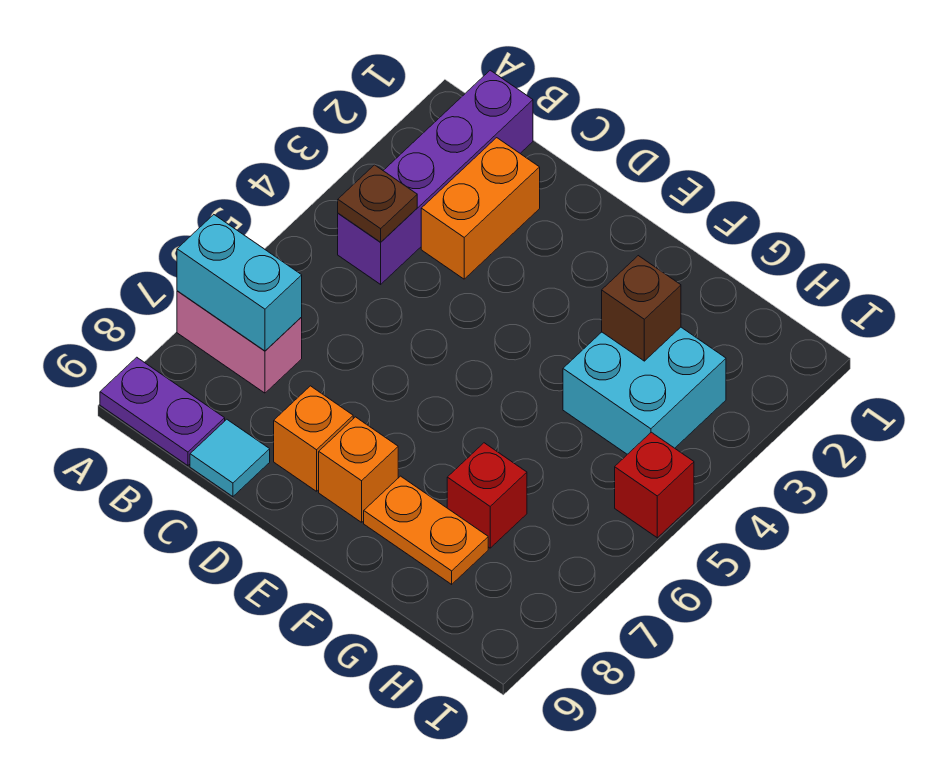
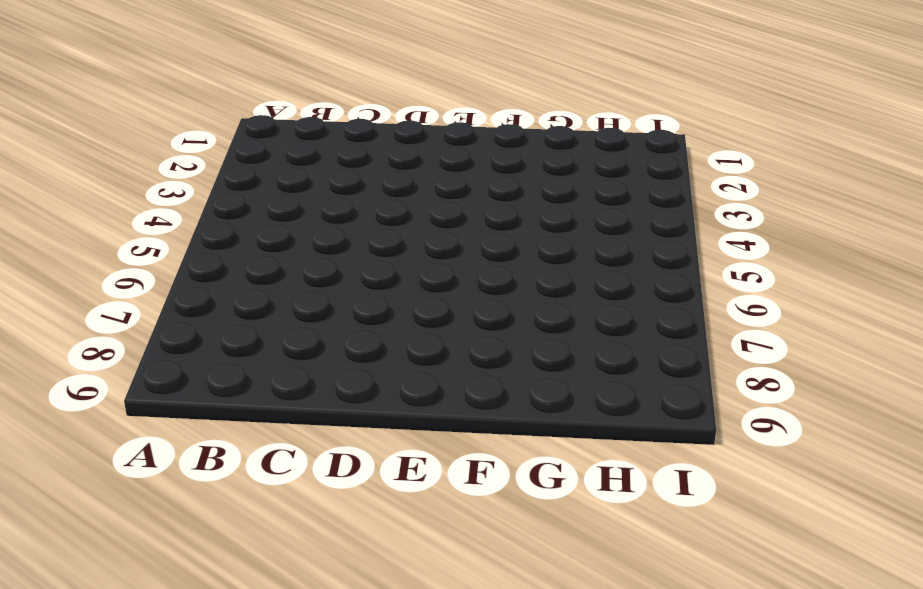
none -> pink 1x2 brick [177,291,302,393]
none -> purple 1x2 plate [100,357,225,466]
none -> purple 1x4 brick [338,70,533,284]

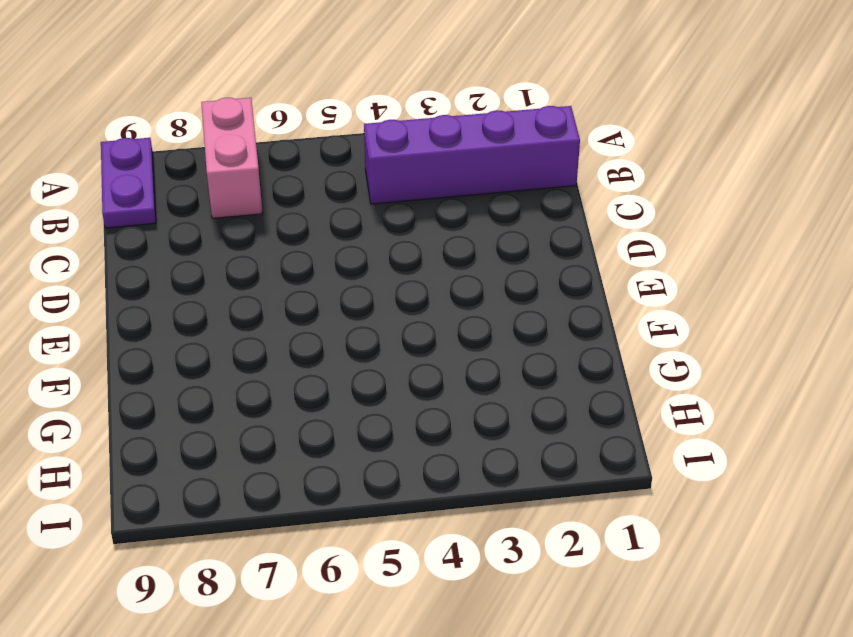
none -> orange 1x2 brick [421,138,540,279]
none -> cyan 1x1 tile [190,419,270,497]
none -> orange 1x1 brick [274,386,353,491]

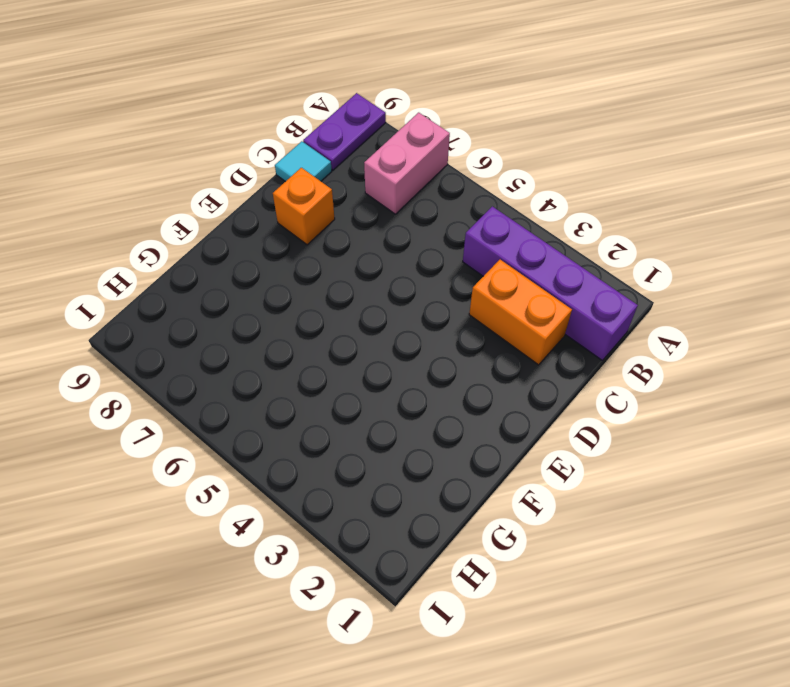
none -> orange 1x1 brick [319,417,398,522]
none -> orange 1x2 plate [364,476,488,584]
none -> cyan 2x2 brick [563,327,726,454]

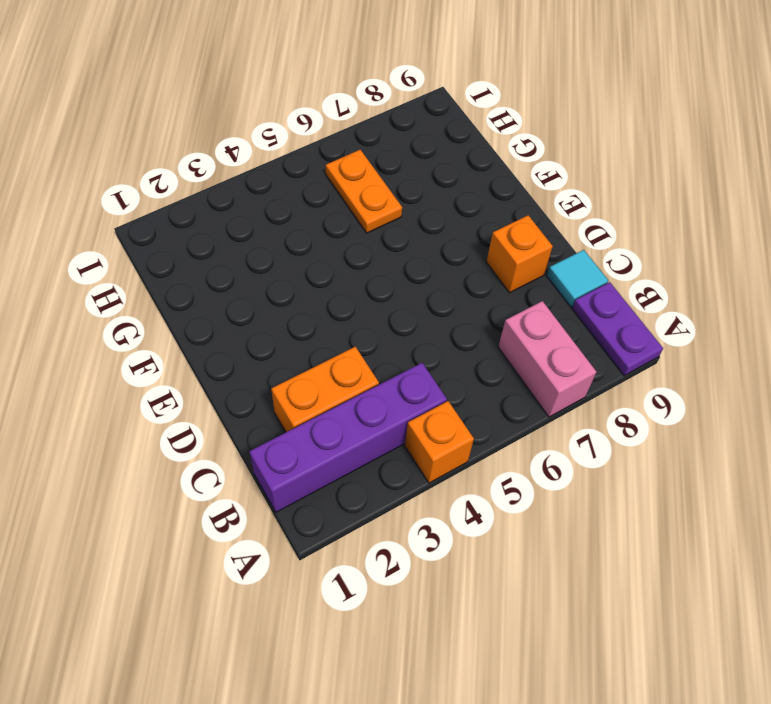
orange 1x1 brick [405,401,474,483] -> orange 1x1 brick moved to [319,417,398,522]
orange 1x2 plate [326,150,402,233] -> orange 1x2 plate moved to [364,476,488,584]
none -> cyan 2x2 brick [563,327,726,454]
none -> red 1x1 brick [447,443,527,548]
none -> red 1x1 brick [615,432,694,538]

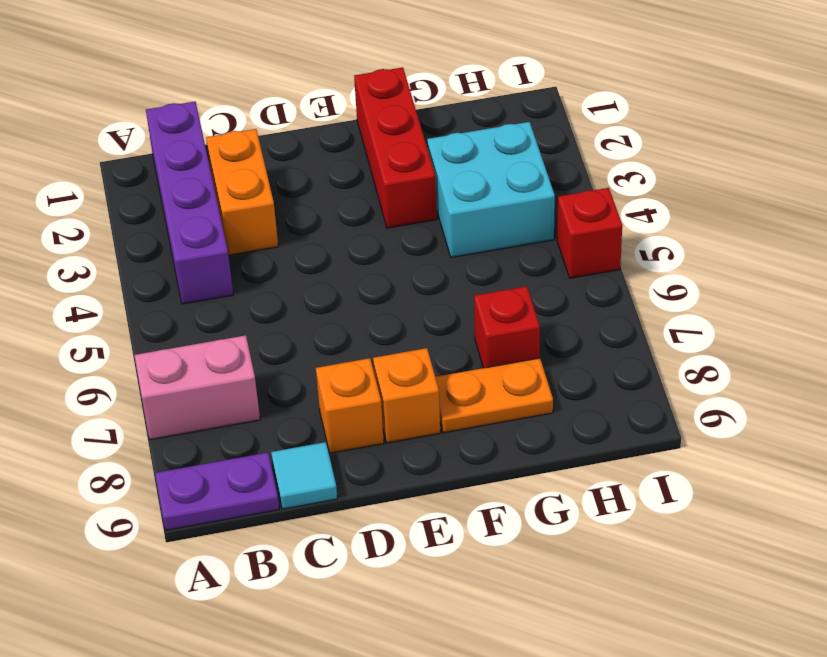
red 1x3 brick [354,67,437,228] -> none
none -> cyan 1x2 brick [177,215,302,351]
none -> brown 1x1 plate [338,165,417,242]
none -> brown 1x1 brick [602,256,681,361]

